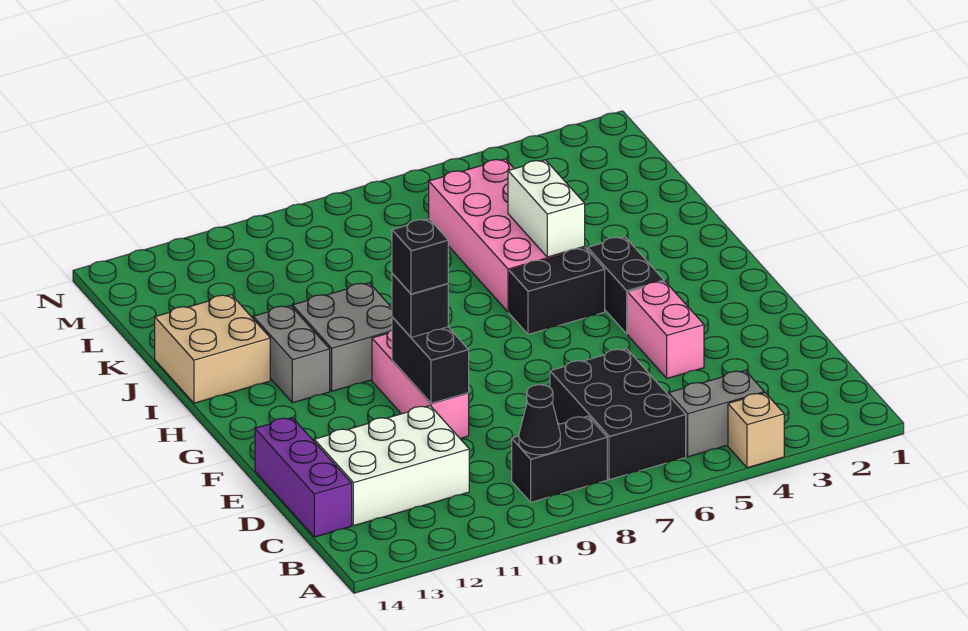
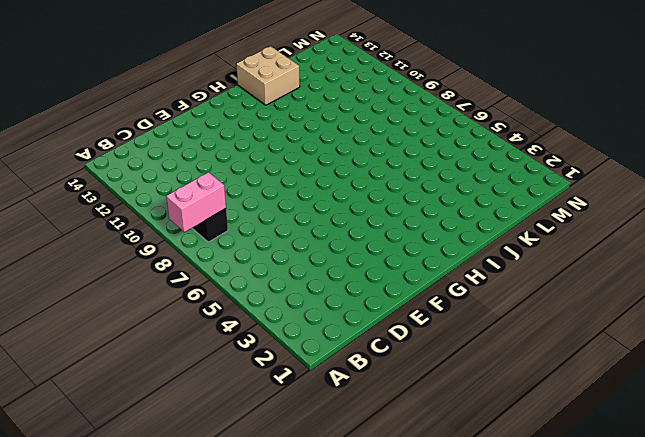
pink 1x2 brick [166,172,226,232] -> pink 1x2 brick moved to [628,281,704,378]
none -> tan 1x1 brick [728,393,784,468]
none -> grey 1x2 brick [669,371,764,457]
none -> black 2x3 brick [550,349,686,480]

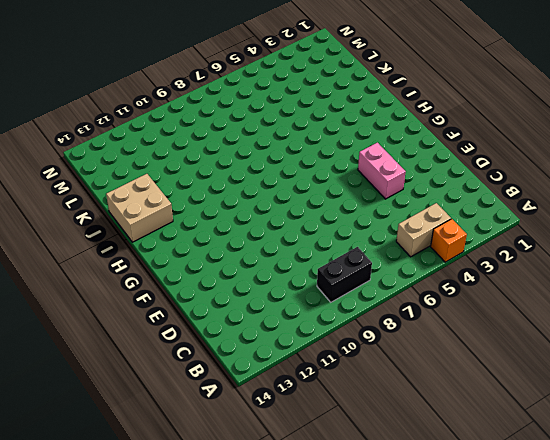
orange 1x1 brick [431,219,467,262] -> tan 1x1 brick [728,393,784,468]
tan 1x2 brick [396,203,451,257] -> grey 1x2 brick [669,371,764,457]
none -> black 2x3 brick [550,349,686,480]
none -> white 2x3 brick [314,406,469,526]
none -> purple 1x3 brick [255,418,352,537]

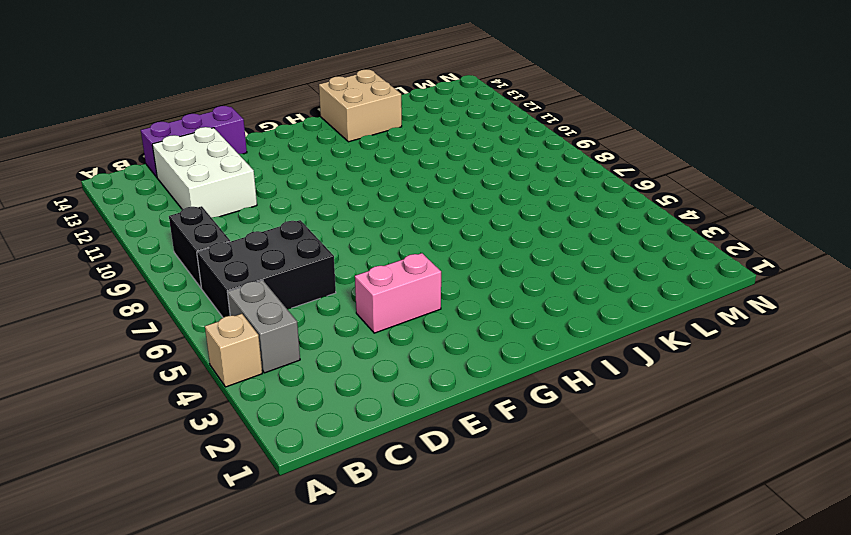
none -> pink 1x3 brick [372,330,469,439]
none -> black 1x2 brick [587,237,664,334]
none -> black 1x2 brick [509,248,605,334]

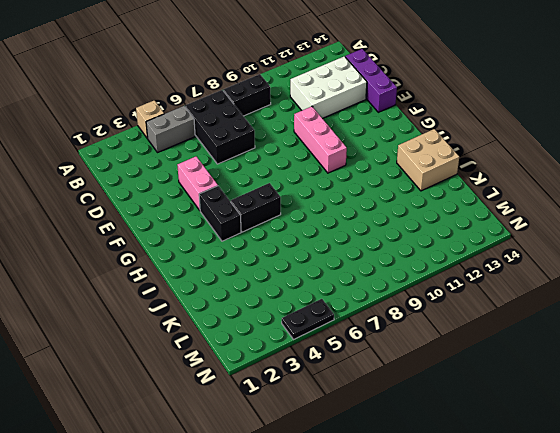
black 1x2 plate [282,299,334,340] -> none
none -> grey 2x2 brick [293,283,392,391]
none -> grey 1x2 brick [253,306,330,403]
none -> pink 2x4 brick [429,159,585,312]

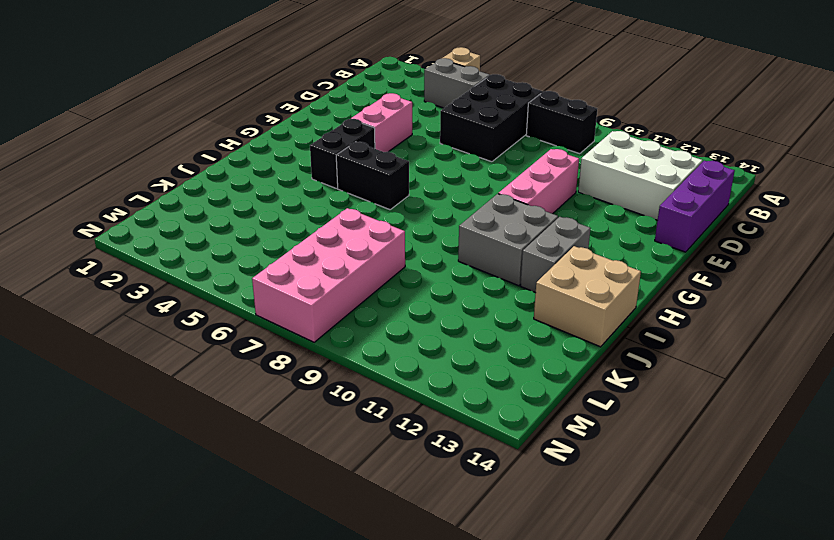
pink 2x4 brick [252,208,405,342] -> pink 2x4 brick moved to [429,159,585,312]
none -> black 1x1 cone [519,385,560,455]
none -> black 1x2 brick [392,317,469,403]
none -> white 1x2 brick [508,160,585,257]

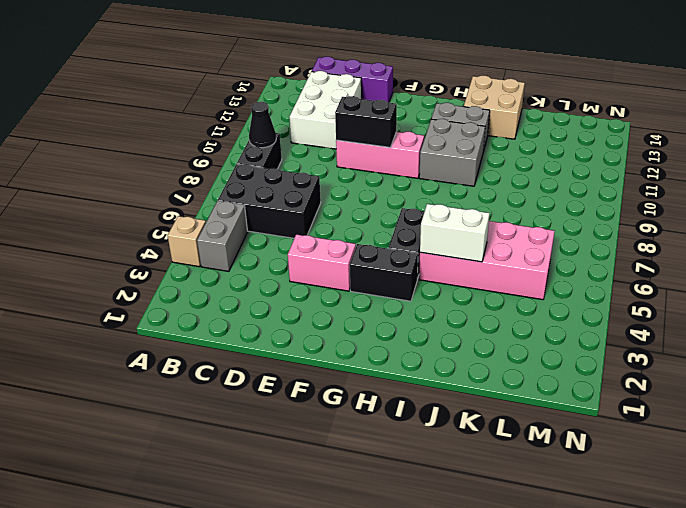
none -> black 1x1 brick [392,274,448,337]
none -> black 1x1 brick [392,219,448,294]

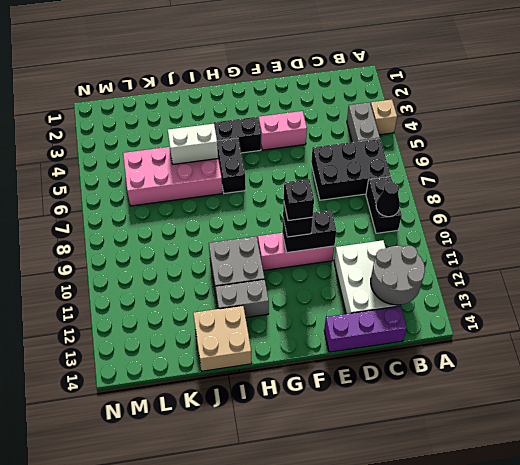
grey 2x2 round brick [371,245,425,305] -> none

